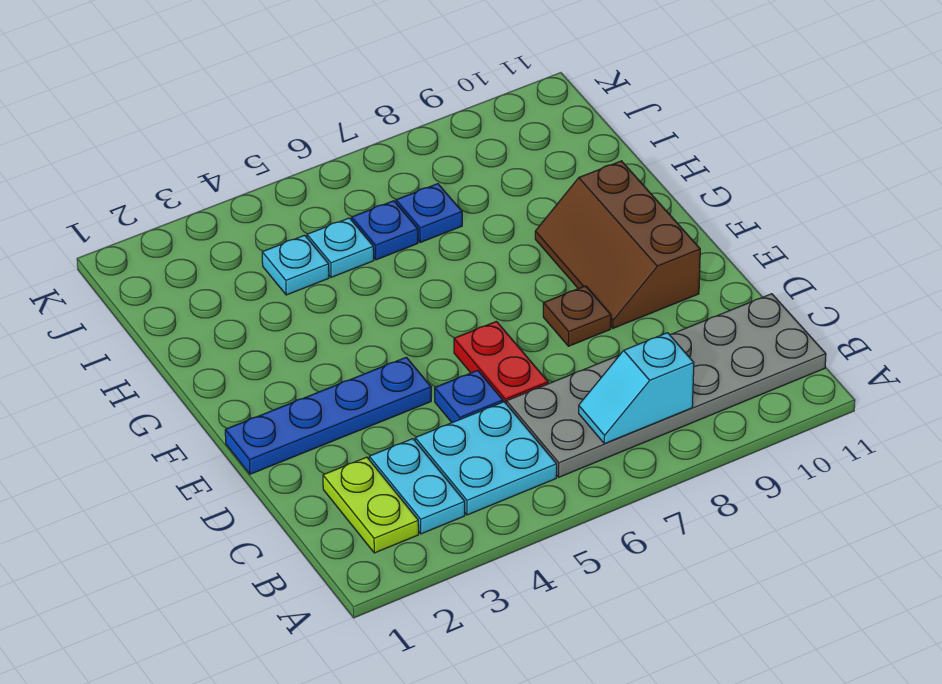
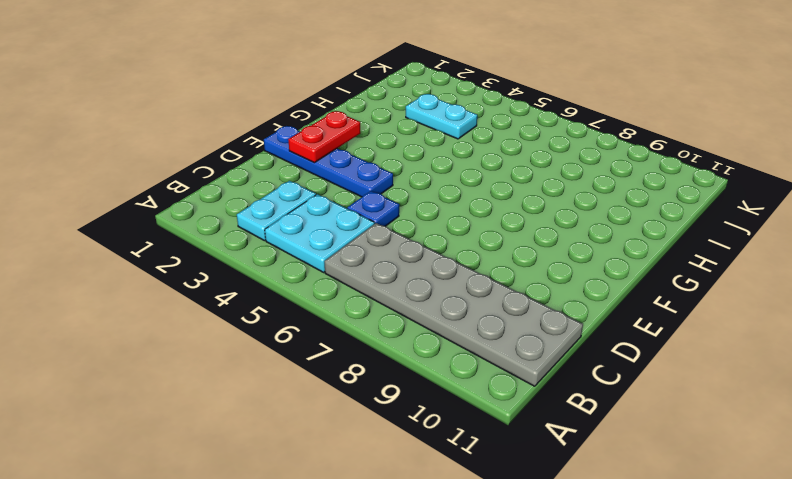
red 1x2 plate [288,111,360,163] -> red 1x2 plate moved to [454,321,548,403]
cyan 1x2 plate [406,94,477,139] -> cyan 1x1 plate [262,235,329,295]
none -> lime 1x2 plate [323,457,419,553]
none -> brown 1x1 plate [543,286,611,346]
none -> brown 2x3 slope [535,161,700,328]

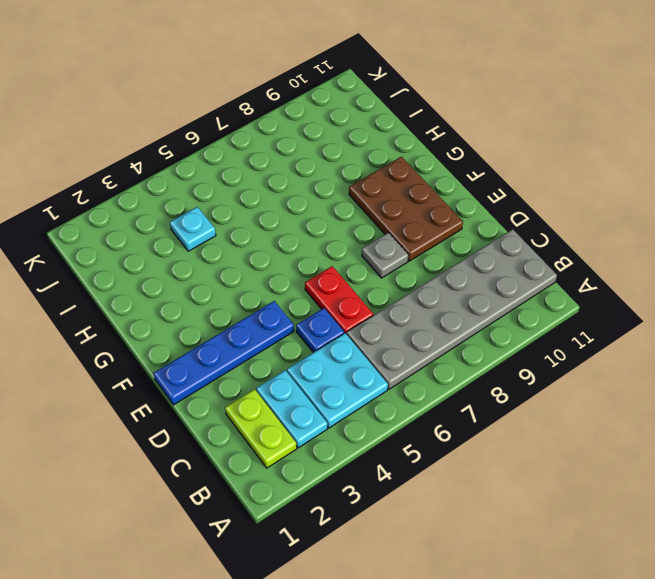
grey 1x1 plate [362,233,408,278] -> brown 1x1 plate [543,286,611,346]
brown 2x3 plate [349,157,463,261] -> brown 2x3 slope [535,161,700,328]
none -> cyan 1x1 plate [307,218,374,277]
none -> blue 1x1 plate [352,201,418,260]
none -> blue 1x1 plate [396,184,462,242]

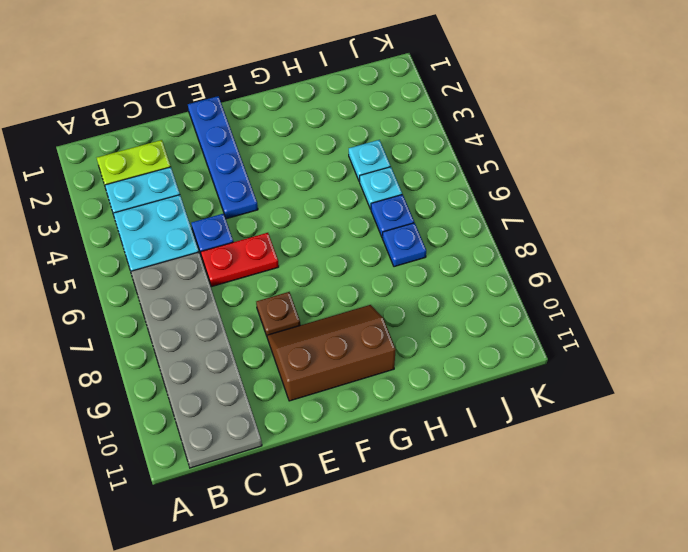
none -> cyan 1x2 slope [579,333,694,444]

